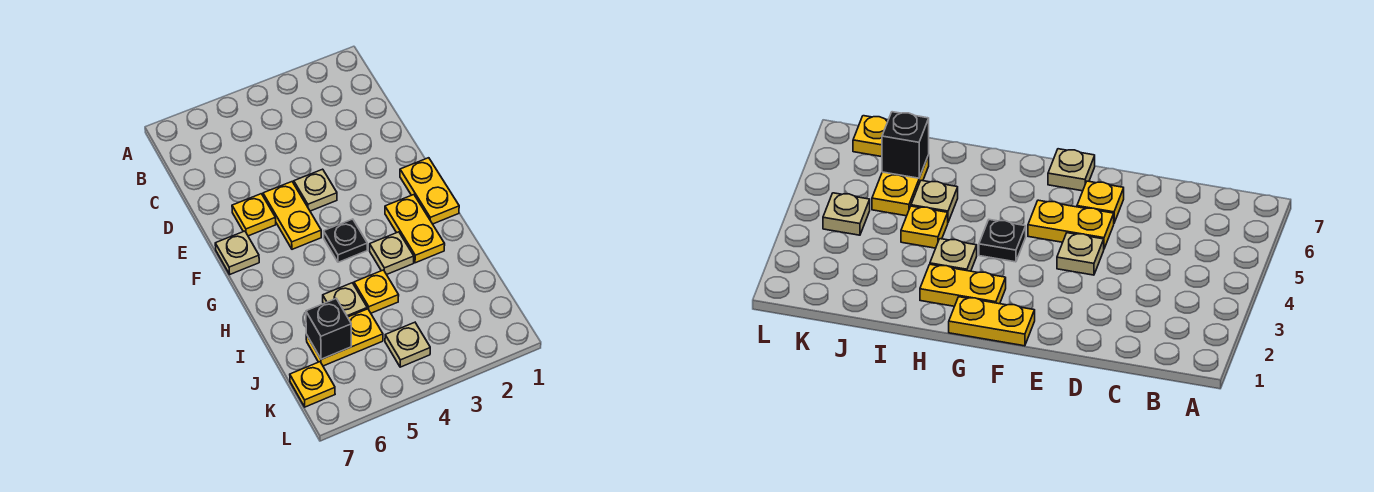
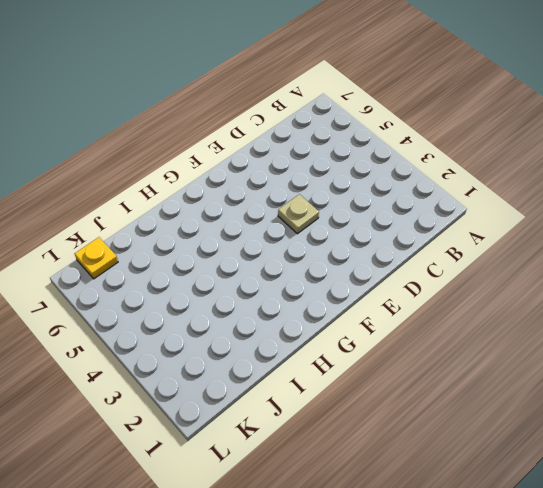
none -> yellow 1x2 plate [263,182,321,249]
none -> yellow 1x1 plate [232,194,276,236]
none -> yellow 1x2 plate [400,158,459,224]

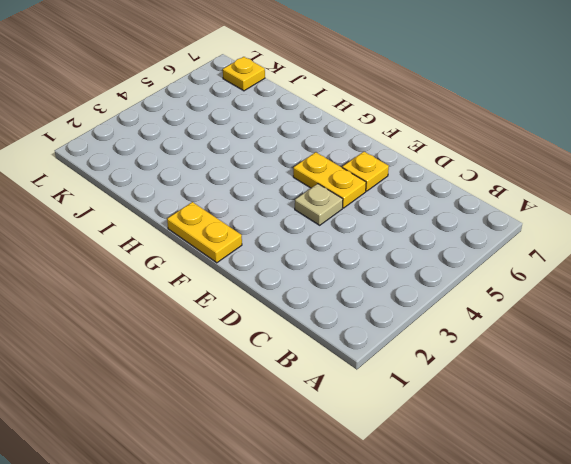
none -> tan 1x1 plate [215,231,259,274]
none -> yellow 1x2 plate [385,195,445,263]
none -> black 1x1 plate [324,219,367,262]

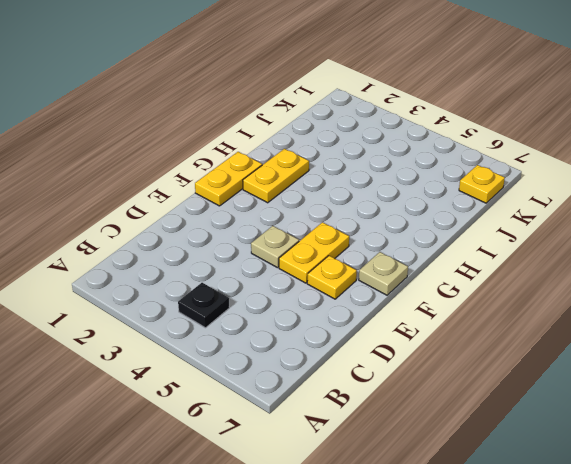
black 1x1 plate [178,283,229,328] -> black 1x1 plate moved to [324,219,367,262]
none -> tan 1x1 plate [370,232,414,275]
none -> yellow 1x1 plate [354,270,399,313]
none -> tan 1x1 plate [323,283,367,317]

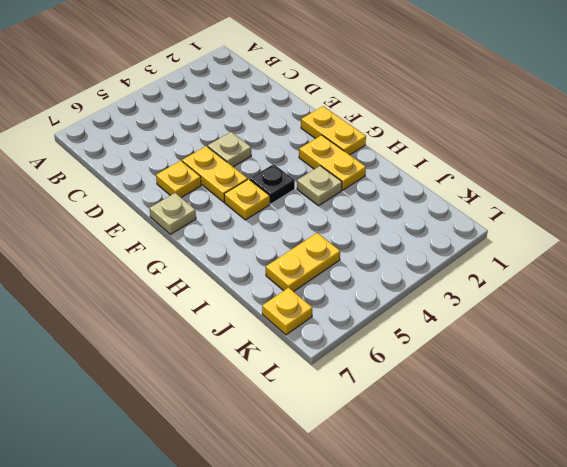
yellow 1x1 plate [224,179,270,220] -> yellow 1x1 plate moved to [354,270,399,313]
none -> tan 1x1 plate [323,283,367,317]
none -> tan 1x1 plate [385,322,430,367]
none -> black 1x1 brick [306,299,351,359]

